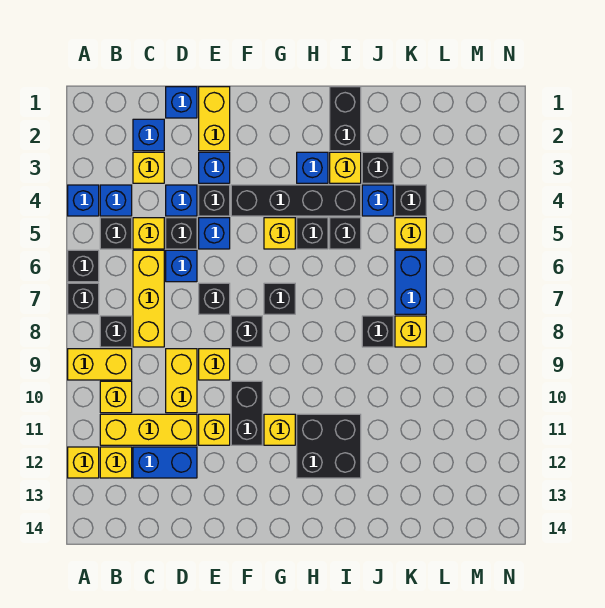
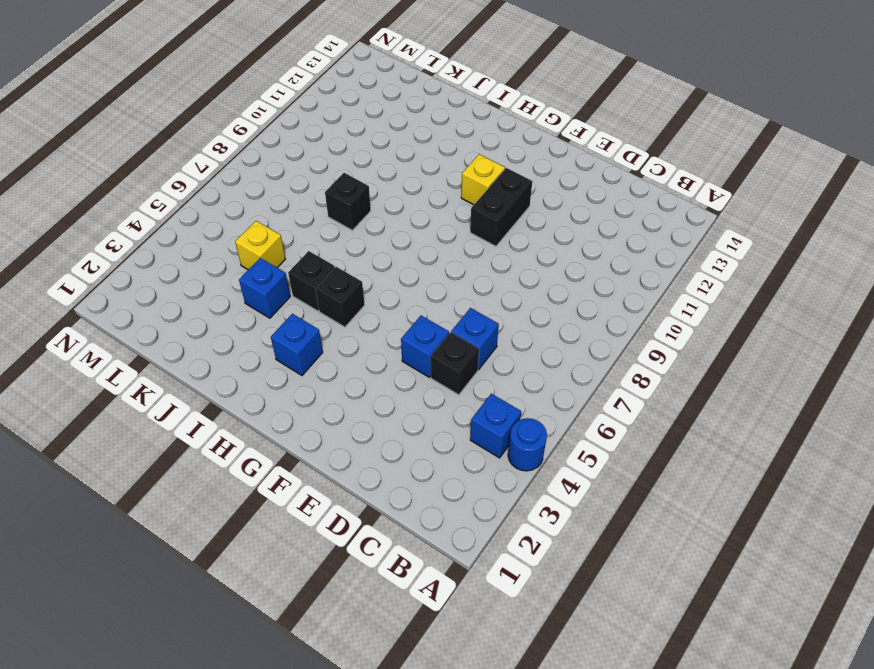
blue 1x1 round brick [508,418,547,471] -> blue 1x1 brick [68,185,99,216]
none -> black 1x1 brick [68,250,99,282]
none -> black 1x1 brick [68,283,99,314]
none -> yellow 1x2 brick [68,349,132,380]
none -> yellow 1x1 brick [68,447,99,478]

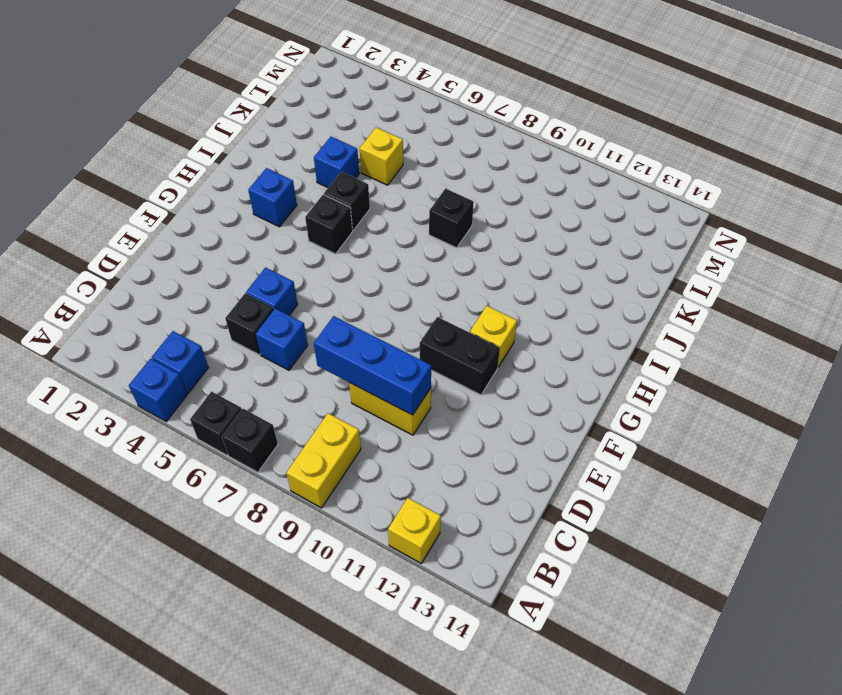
blue 1x3 brick [314,316,431,415] -> none
none -> black 1x1 brick [100,218,132,249]
none -> black 1x1 brick [100,316,132,347]
none -> yellow 1x1 brick [100,381,132,413]
none -> yellow 1x3 brick [100,414,197,445]

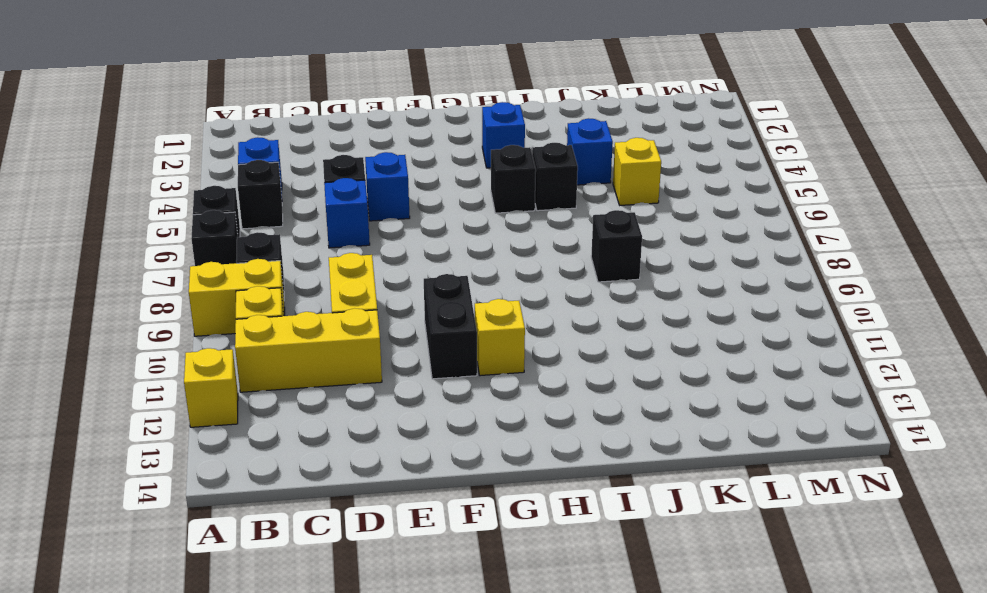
none -> blue 1x1 brick [68,185,99,216]
none -> yellow 1x1 brick [100,447,132,478]
none -> blue 1x1 brick [133,119,164,151]
none -> yellow 1x1 brick [133,152,164,183]

